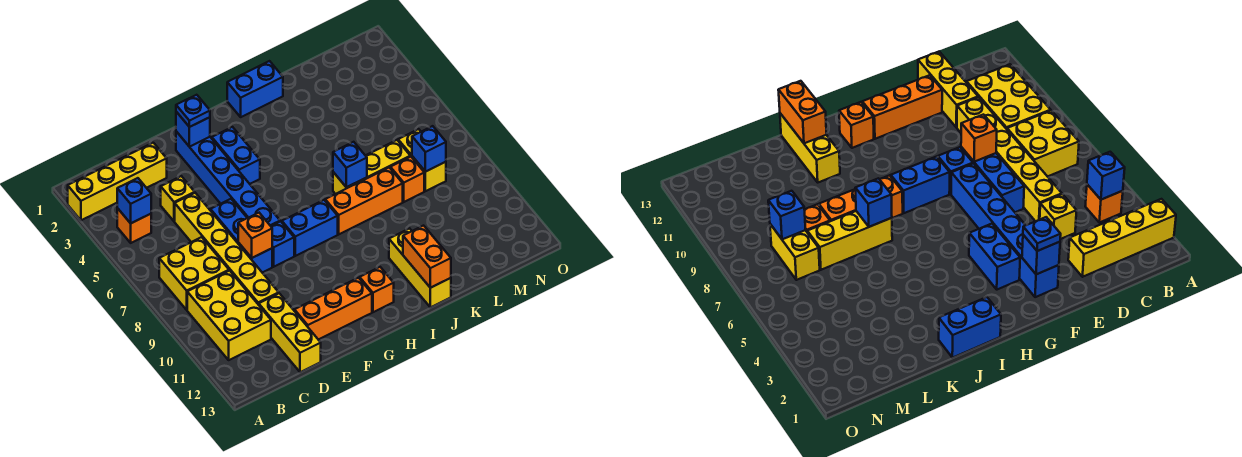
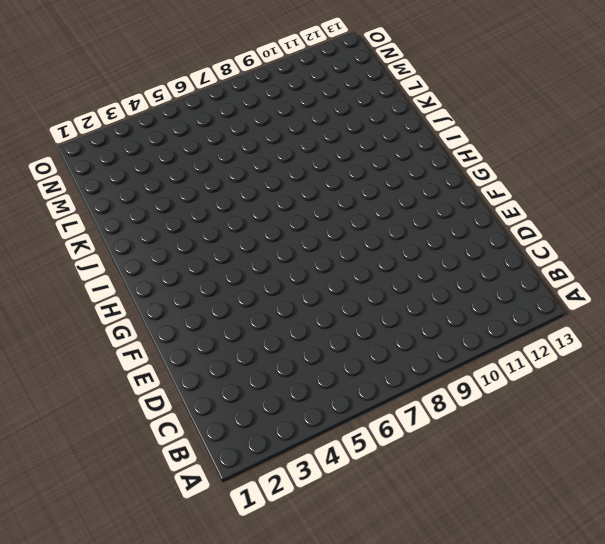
none -> yellow 1x4 brick [68,143,167,220]
none -> orange 1x1 brick [117,208,151,243]
none -> yellow 2x2 brick [159,237,229,310]

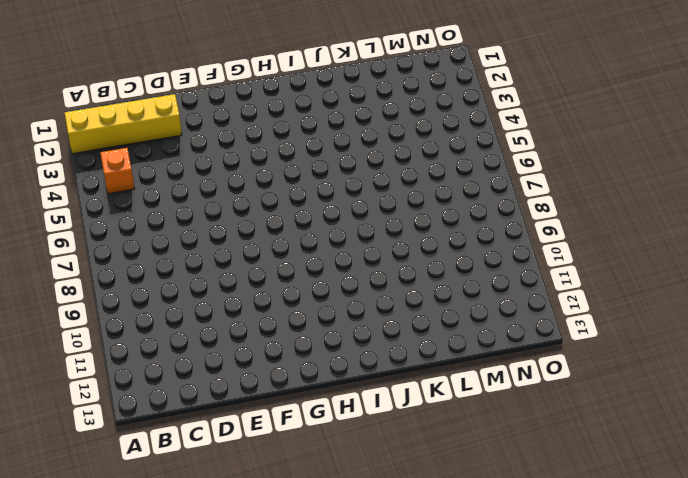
none -> yellow 2x2 brick [159,237,229,310]
none -> yellow 2x3 brick [187,271,271,360]
none -> yellow 1x1 brick [161,176,195,221]

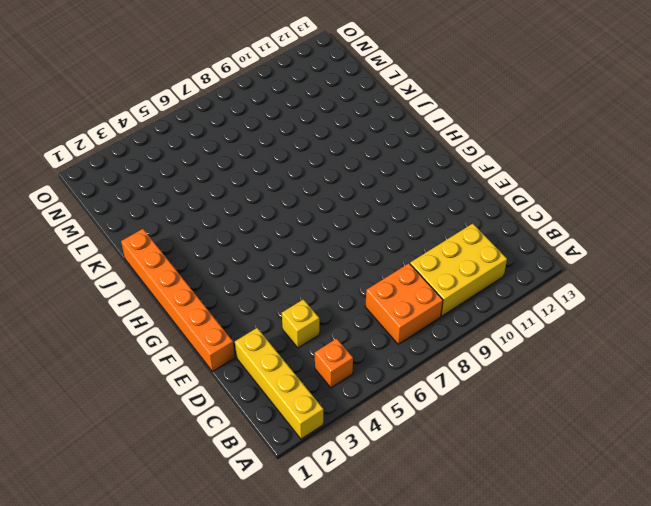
orange 2x2 brick [365,263,443,344] -> yellow 2x2 brick [159,237,229,310]
orange 1x6 brick [121,229,235,372] -> blue 1x2 brick [227,61,283,117]
none -> yellow 1x6 brick [175,193,279,305]
none -> yellow 1x3 brick [259,293,321,372]
none -> blue 1x3 brick [210,199,272,273]

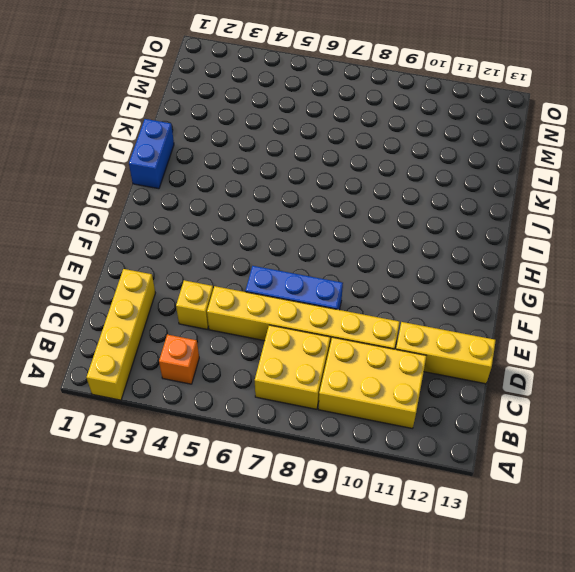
none -> orange 1x3 brick [294,278,372,340]
none -> blue 1x6 brick [176,131,280,226]
none -> blue 1x1 brick [271,221,294,267]

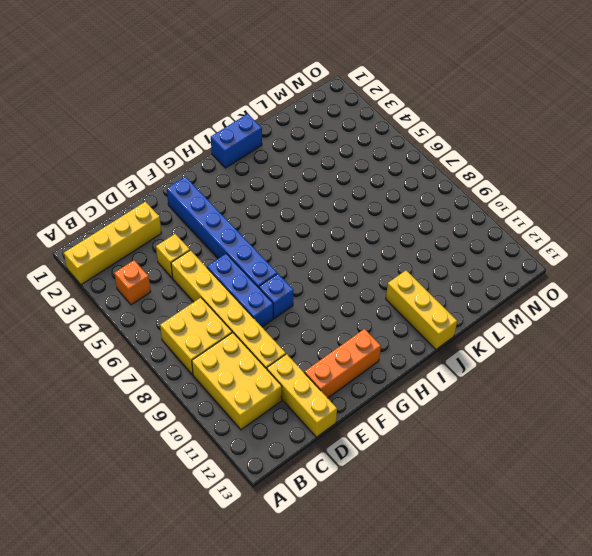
none -> blue 1x2 brick [212,127,260,184]
none -> blue 1x2 brick [282,200,338,256]
none -> orange 1x1 brick [360,267,394,312]

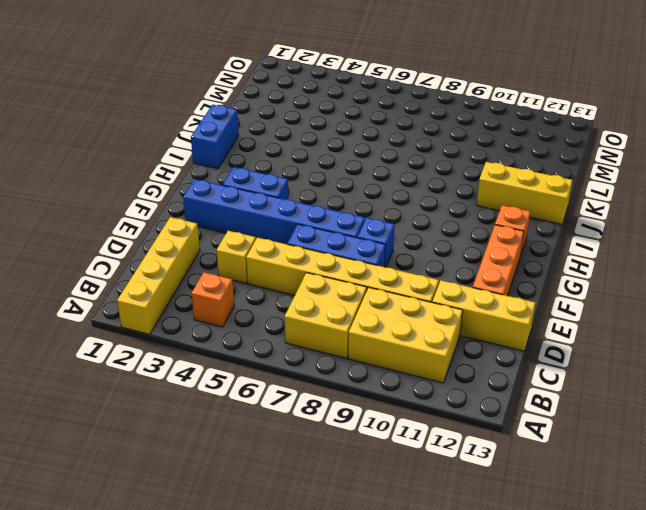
none -> blue 1x2 brick [282,200,338,256]
none -> orange 1x3 brick [325,167,403,234]
none -> yellow 1x3 brick [333,140,410,194]

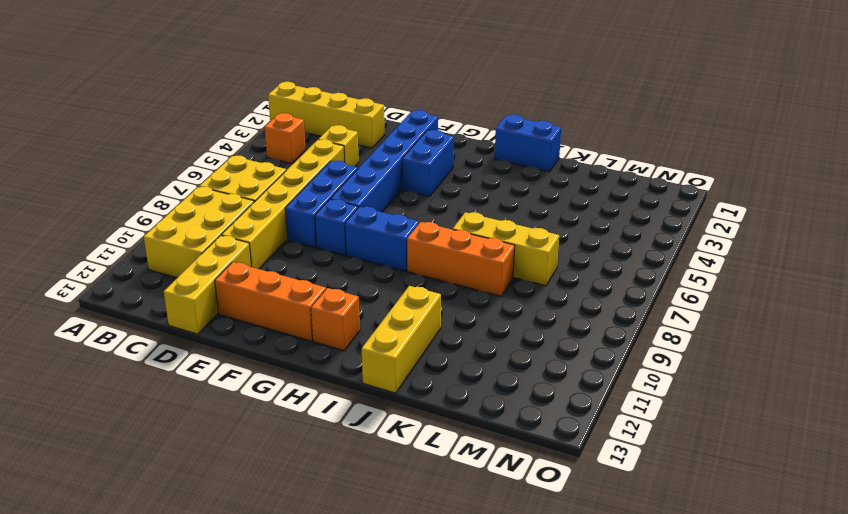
none -> orange 1x1 brick [390,157,424,202]
none -> yellow 1x2 brick [398,129,446,191]
none -> blue 1x1 brick [117,178,151,223]

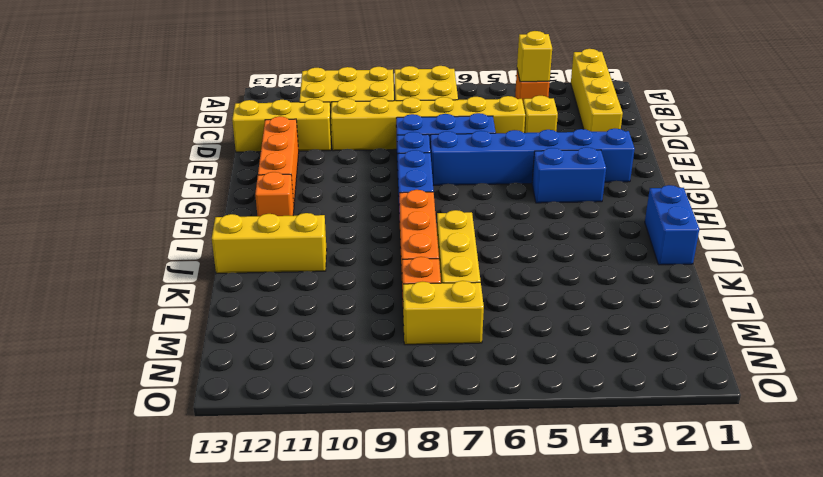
yellow 1x1 brick [517,31,552,82] -> blue 1x1 brick [117,178,151,223]
none -> orange 1x1 brick [238,213,272,258]
none -> blue 1x1 brick [176,112,210,147]
none -> blue 1x1 brick [333,142,367,187]

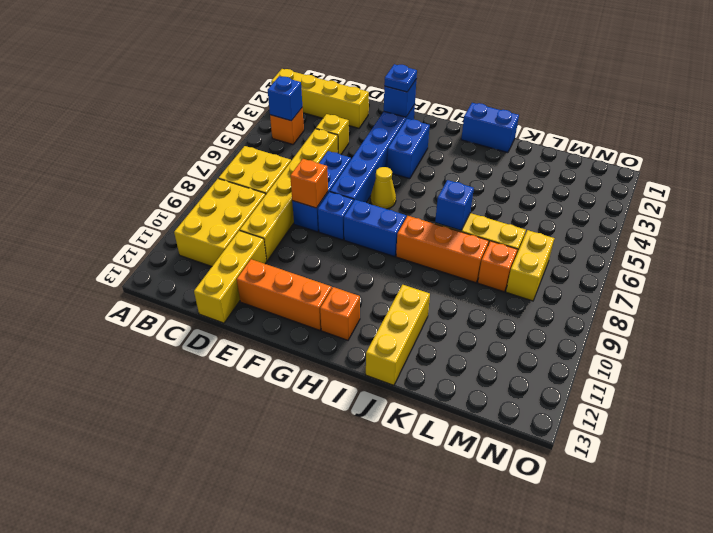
yellow 1x1 cone [370,167,396,209] -> none
none -> orange 1x2 brick [403,226,451,288]
none -> blue 1x1 brick [412,126,446,172]

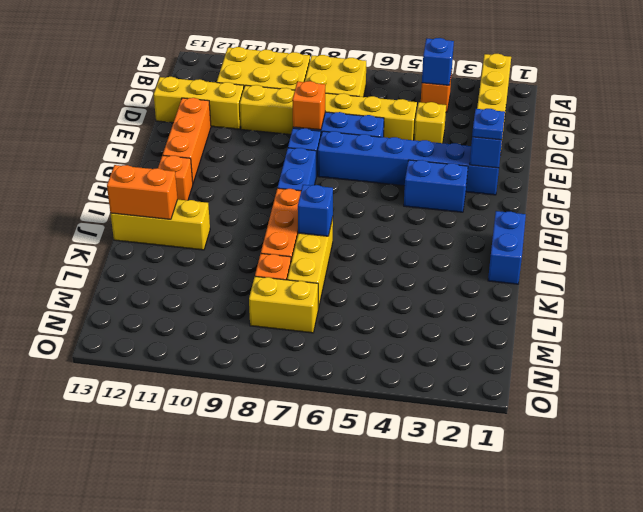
none -> blue 1x1 brick [412,126,446,172]

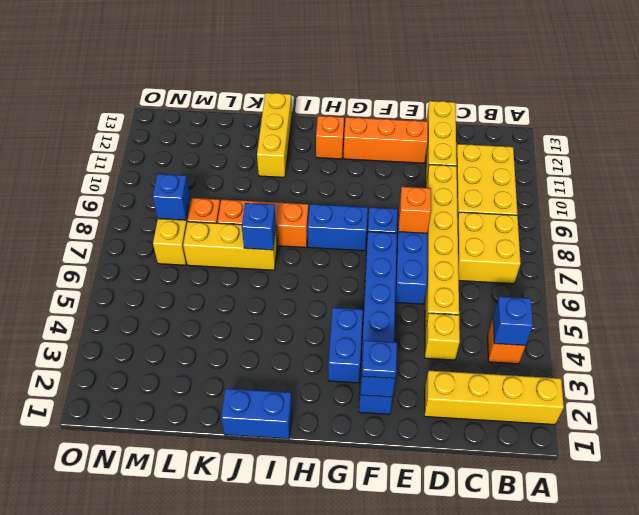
none -> orange 1x2 brick [403,226,451,288]

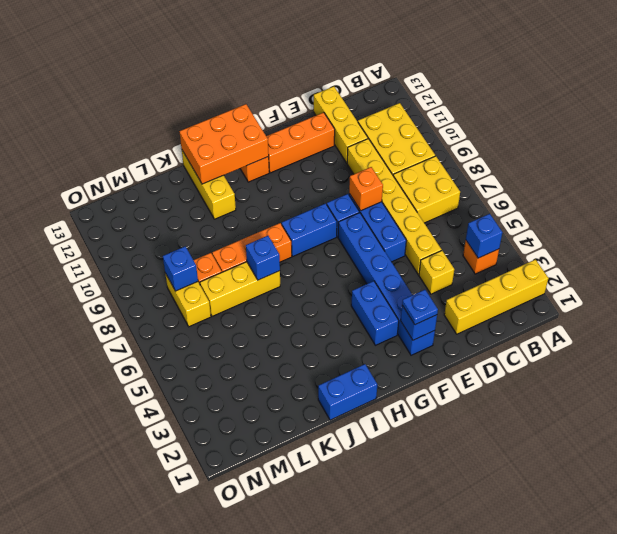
orange 2x3 brick [179,104,269,184] -> orange 1x2 brick [403,226,451,288]

